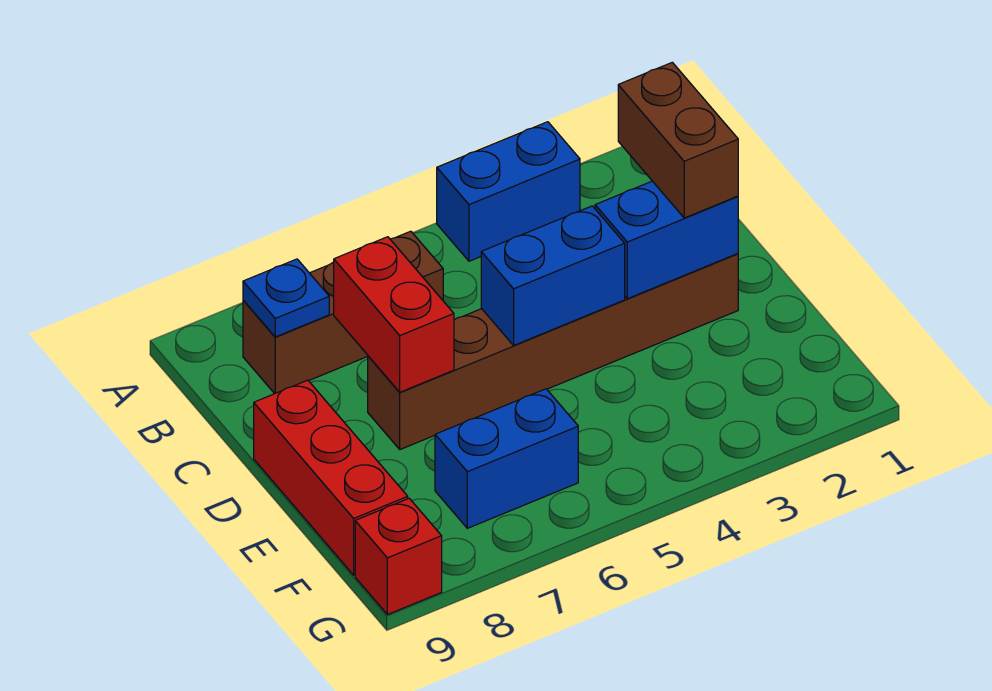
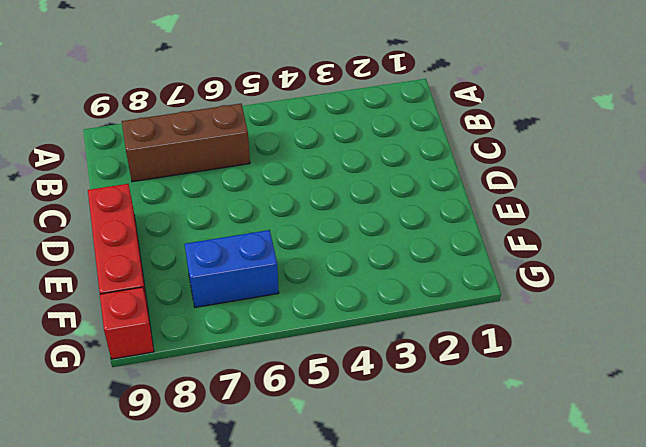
none -> blue 1x2 brick [437,122,580,261]
none -> brown 1x6 brick [368,254,738,449]

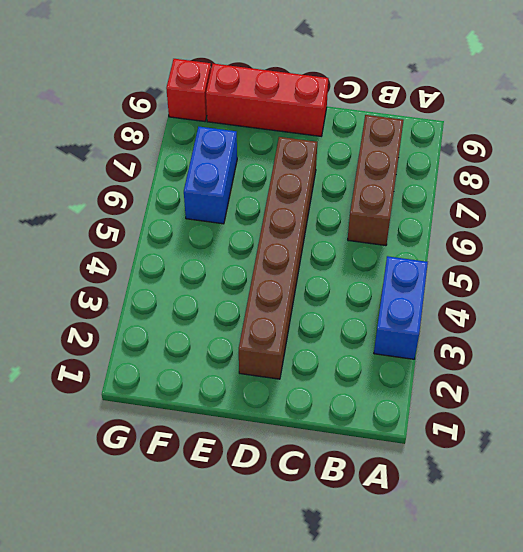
none -> blue 1x1 plate [243,259,329,337]
none -> red 1x2 brick [334,237,454,392]

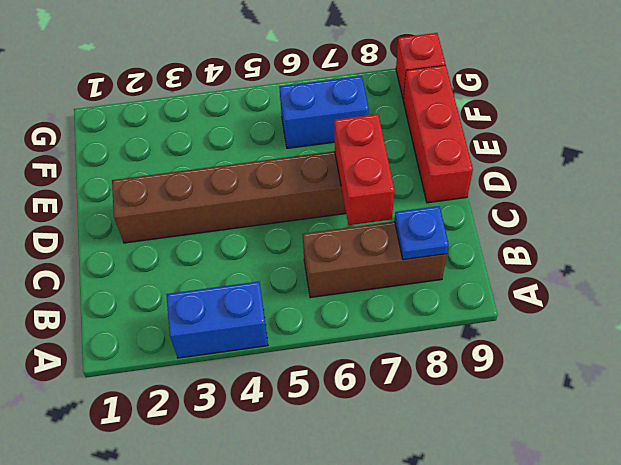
none -> blue 1x2 brick [595,181,738,299]
none -> blue 1x2 brick [481,206,625,345]

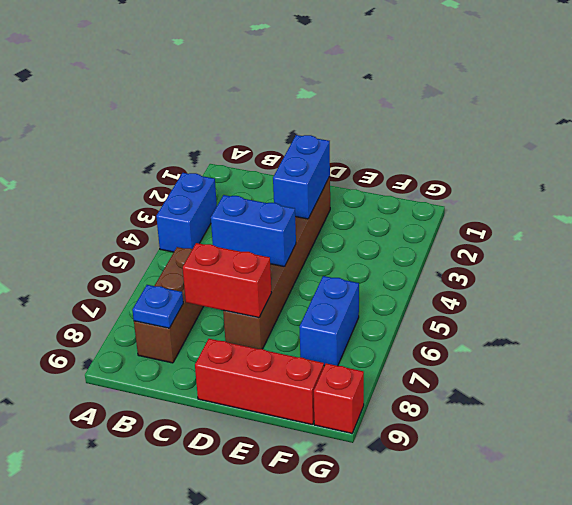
blue 1x2 brick [211,195,296,267] -> blue 1x2 brick turned to [481,206,625,345]
none -> brown 1x2 brick [618,62,738,218]

